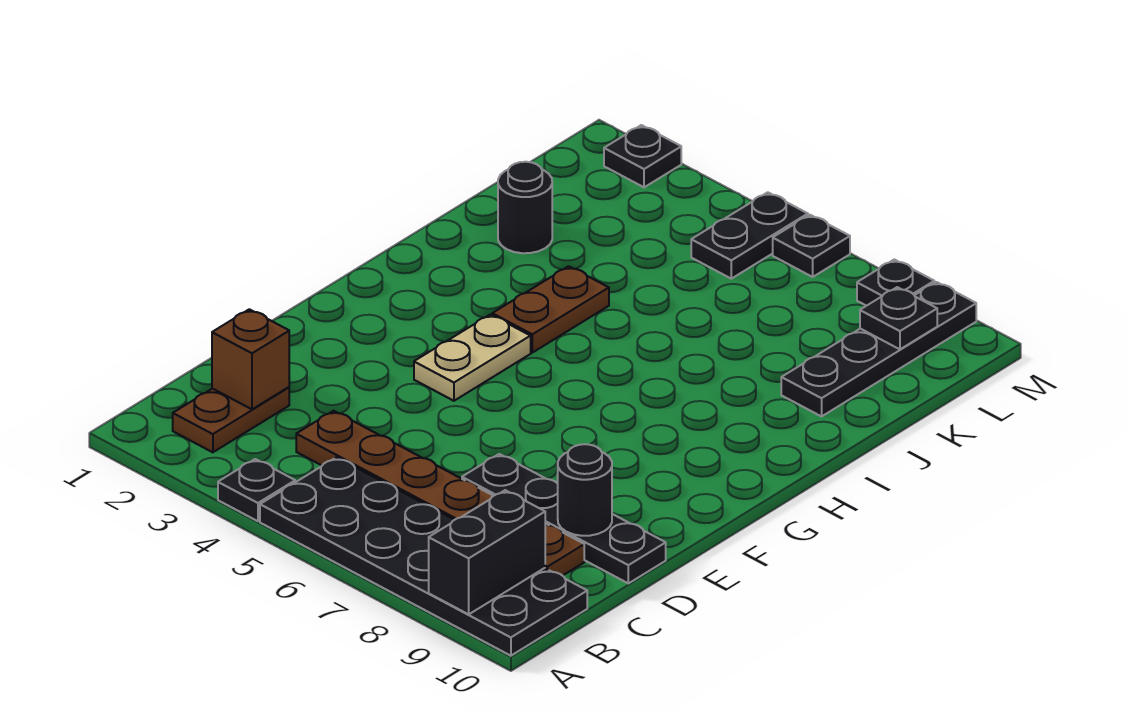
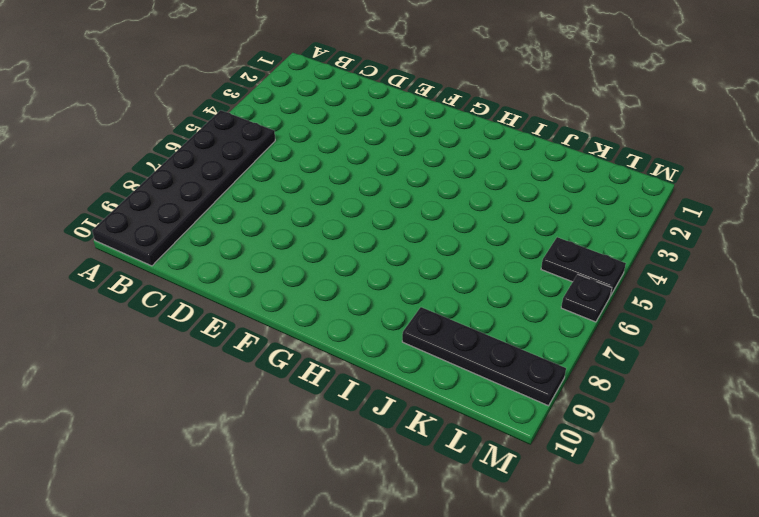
none -> black 1x1 plate [218,459,295,521]
none -> brown 1x2 plate [173,387,289,452]
none -> brown 1x6 plate [296,411,584,576]

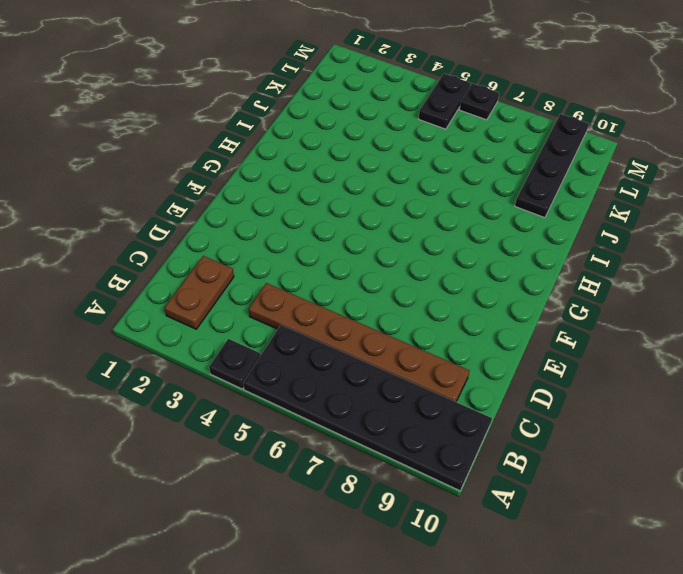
none -> black 1x4 plate [462,454,666,583]
none -> tan 1x2 plate [414,314,531,401]
none -> brown 1x2 plate [492,266,609,353]

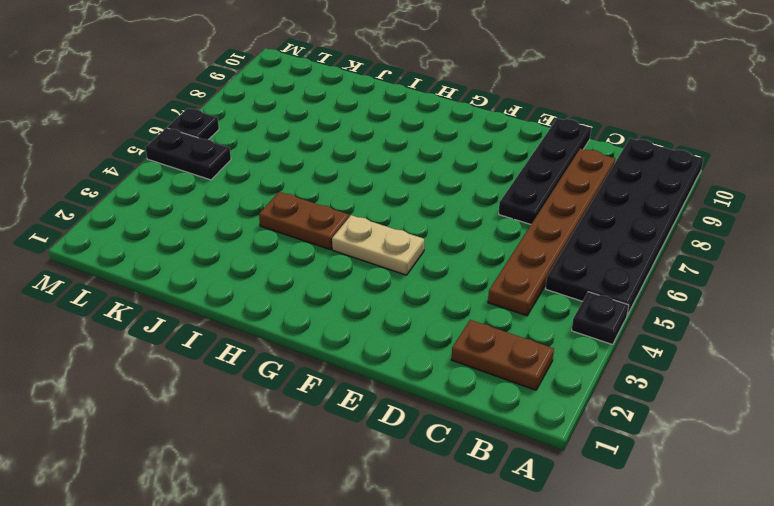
none -> black 1x1 round brick [498,162,552,253]
none -> black 1x4 plate [781,282,976,416]
none -> black 1x1 plate [604,125,681,187]

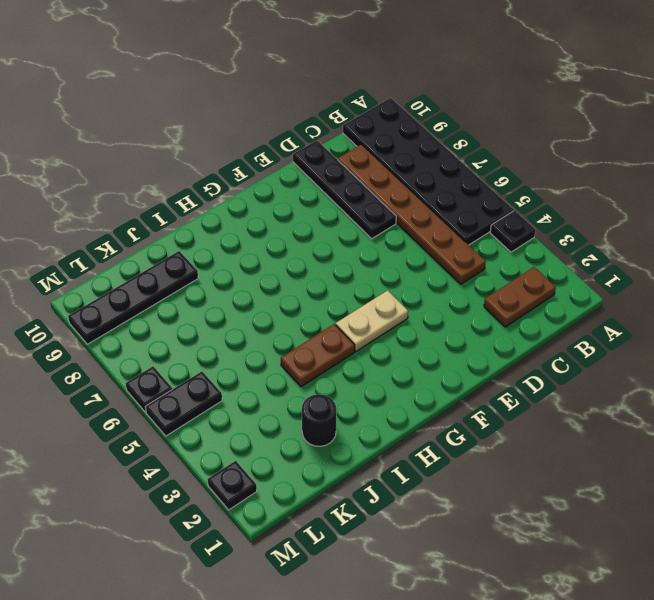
none -> black 1x1 plate [857,260,934,306]
none -> black 1x2 brick [429,490,545,614]
none -> brown 1x1 brick [212,309,289,409]

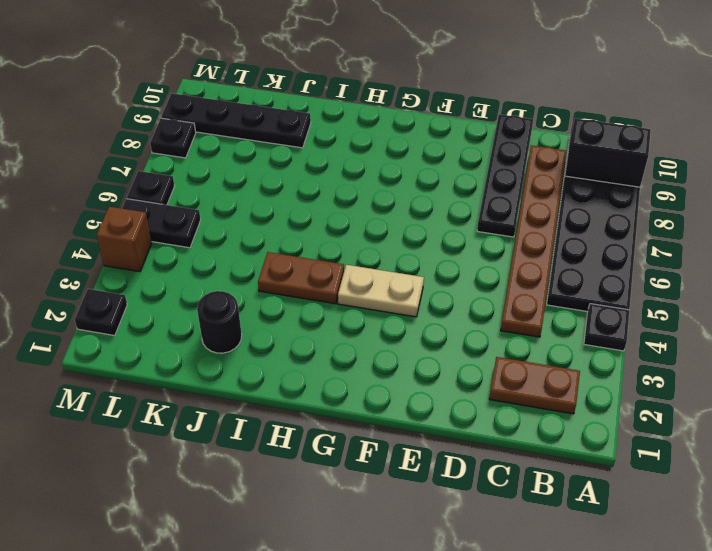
brown 1x1 brick [97,207,152,272] -> brown 1x1 brick moved to [212,309,289,409]
none -> black 1x1 round brick [558,444,612,536]
none -> black 1x1 plate [860,287,937,349]

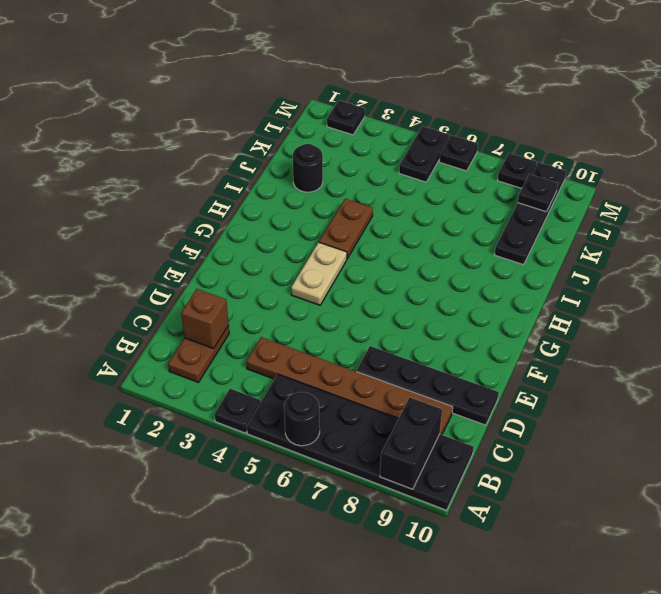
black 1x1 round brick [284,392,320,446] -> black 1x1 round brick moved to [558,444,612,536]

